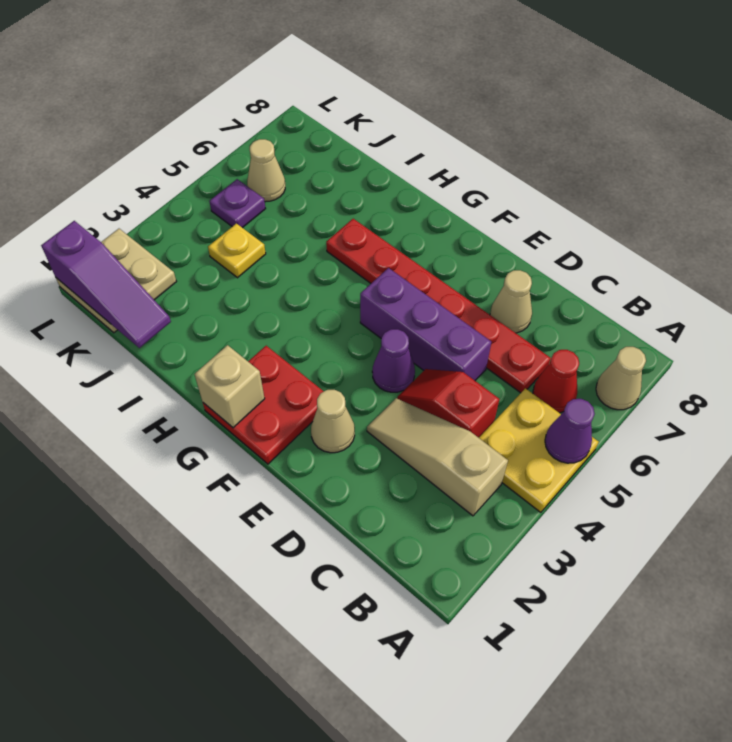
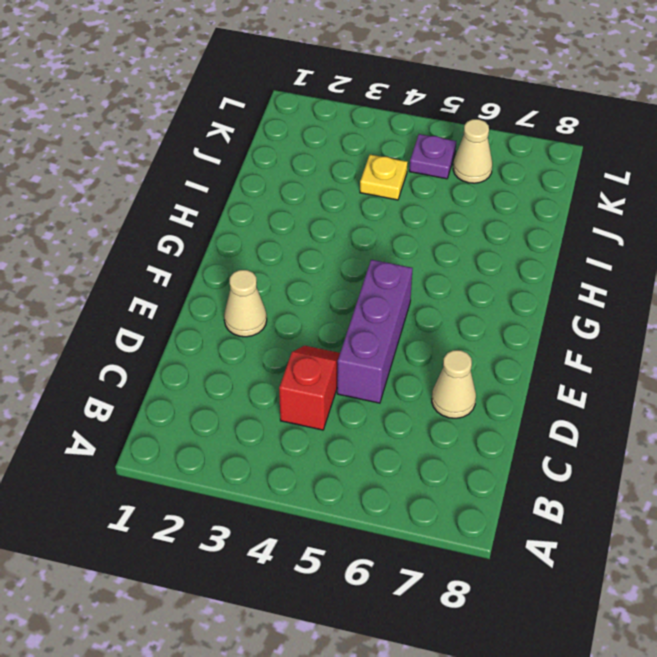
none -> yellow 2x2 plate [479,388,599,512]
none -> tan 1x1 cone [596,347,646,410]
none -> tan 1x3 slope [367,398,508,516]

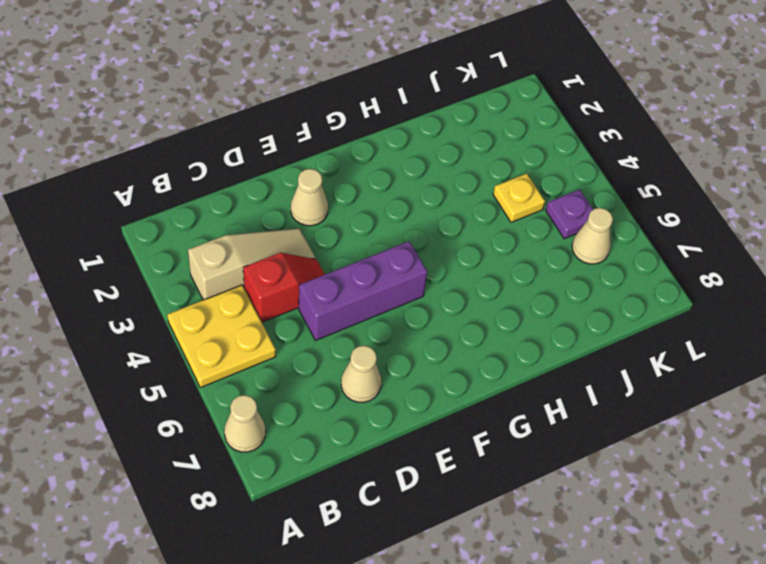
none -> red 1x1 cone [533,350,579,413]
none -> red 1x6 plate [326,219,551,393]
none -> purple 1x1 cone [372,329,415,392]

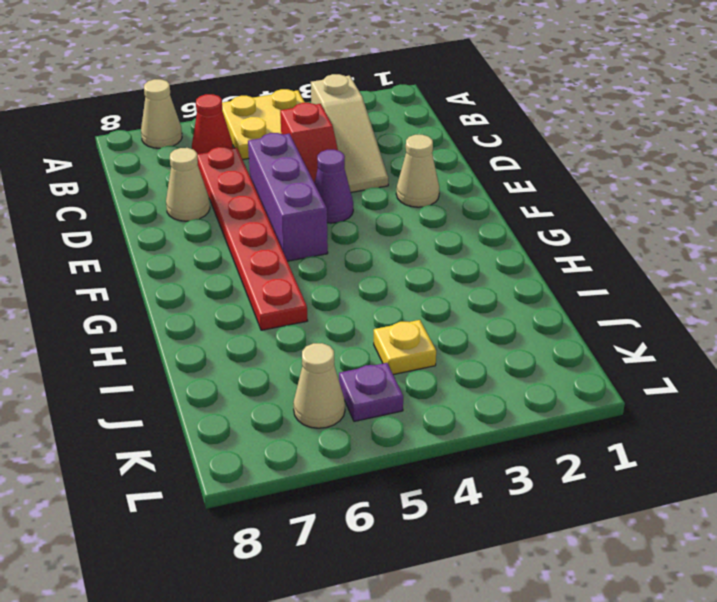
none -> red 2x2 plate [203,346,324,464]
none -> tan 2x2 plate [56,229,176,333]
none -> purple 1x1 cone [545,399,595,463]

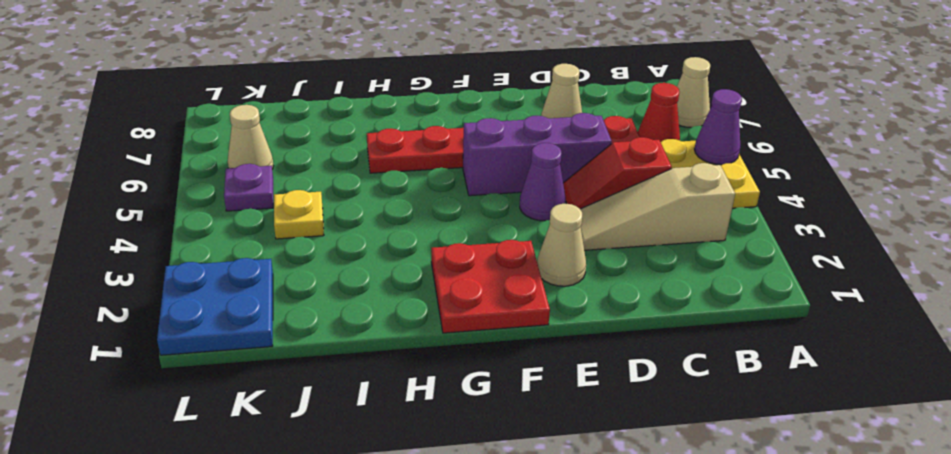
blue 2x2 plate [157,258,273,355] -> tan 2x2 plate [56,229,176,333]
none -> tan 1x1 brick [194,345,265,428]
none -> purple 1x3 slope [41,221,171,348]

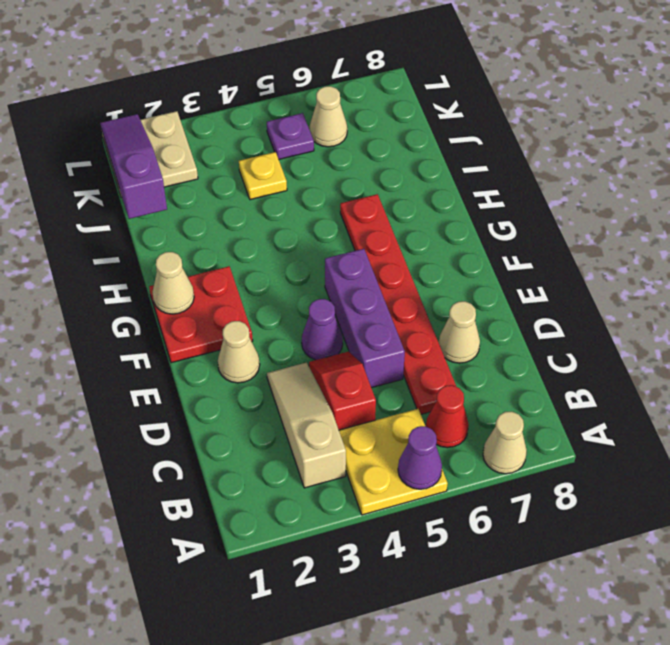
tan 1x1 cone [153,252,194,314] -> tan 1x1 brick [194,345,265,428]
purple 1x3 slope [101,114,167,219] -> purple 1x3 slope turned to [41,221,171,348]

